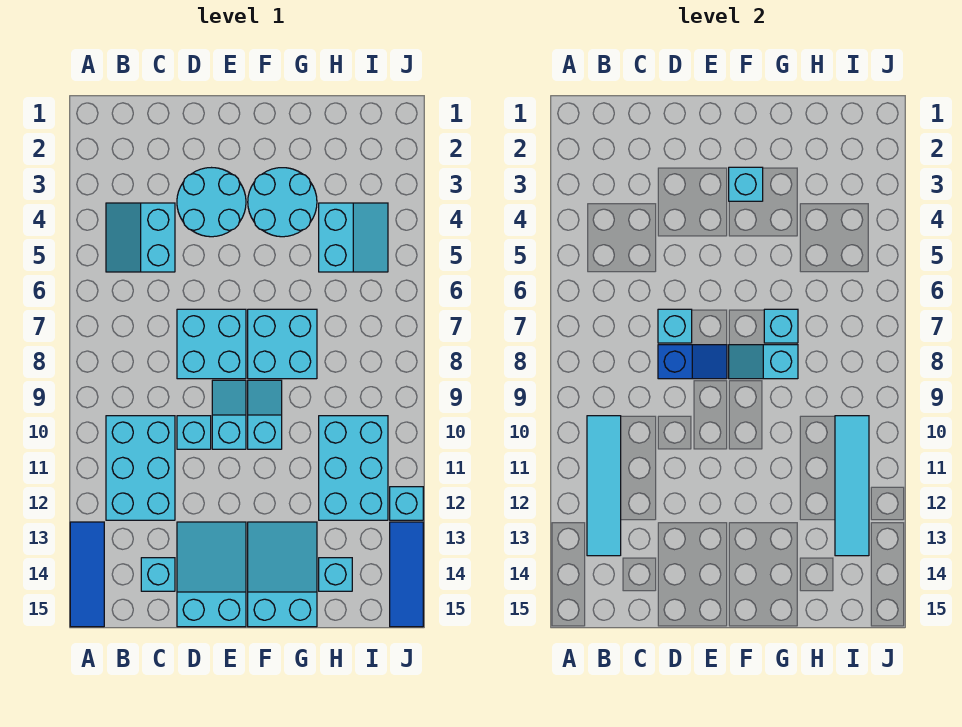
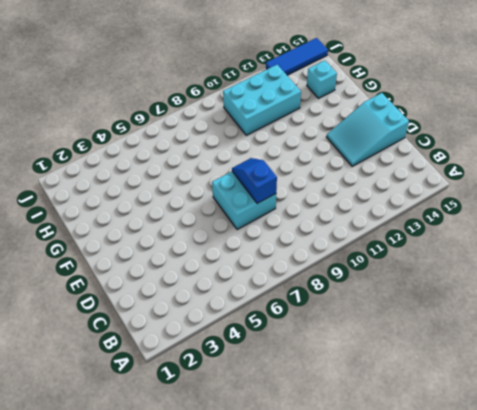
none -> blue 1x3 tile [70,522,104,627]
none -> cyan 2x2 slope [106,203,175,272]
none -> cyan 2x3 brick [106,416,175,520]

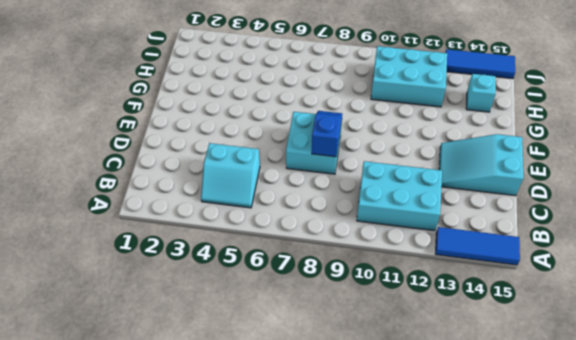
none -> cyan 1x1 brick [141,558,175,591]
none -> cyan 2x2 round brick [177,168,246,237]
none -> cyan 1x1 brick [177,416,211,449]

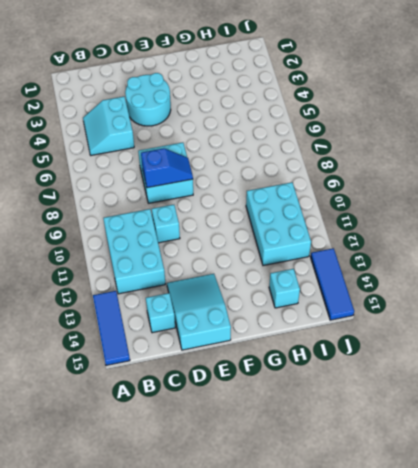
none -> cyan 1x2 slope [212,380,246,449]
none -> cyan 2x2 round brick [248,168,317,237]
none -> cyan 2x2 brick [248,309,317,379]

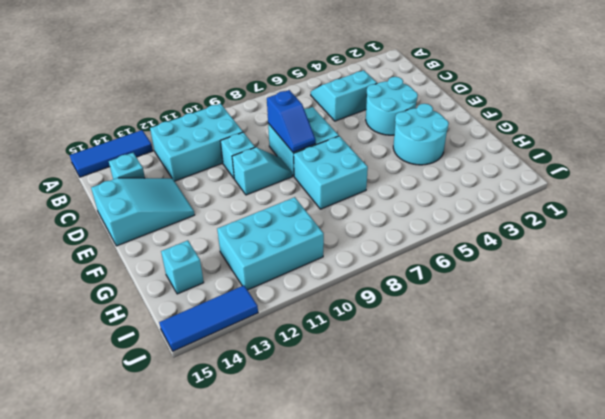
none -> cyan 1x2 slope [248,380,282,449]
none -> cyan 2x3 slope [248,522,317,627]
none -> cyan 2x2 slope [319,203,388,272]

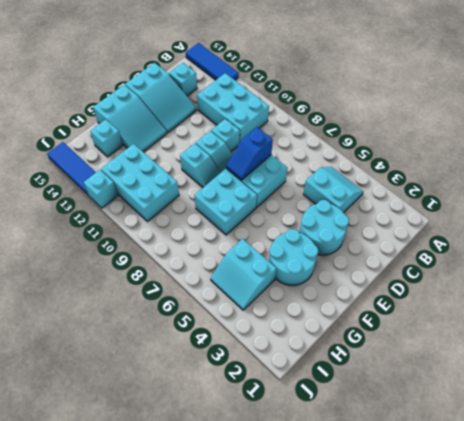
none -> cyan 1x4 tile [587,416,621,556]
none -> cyan 1x1 brick [658,309,692,343]
none -> cyan 1x1 brick [729,167,763,201]

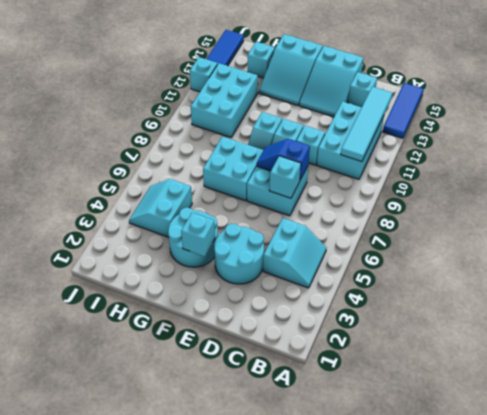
none -> cyan 1x2 slope [729,345,798,379]
none -> cyan 1x1 brick [764,309,798,343]
none -> cyan 1x4 tile [835,416,869,556]

